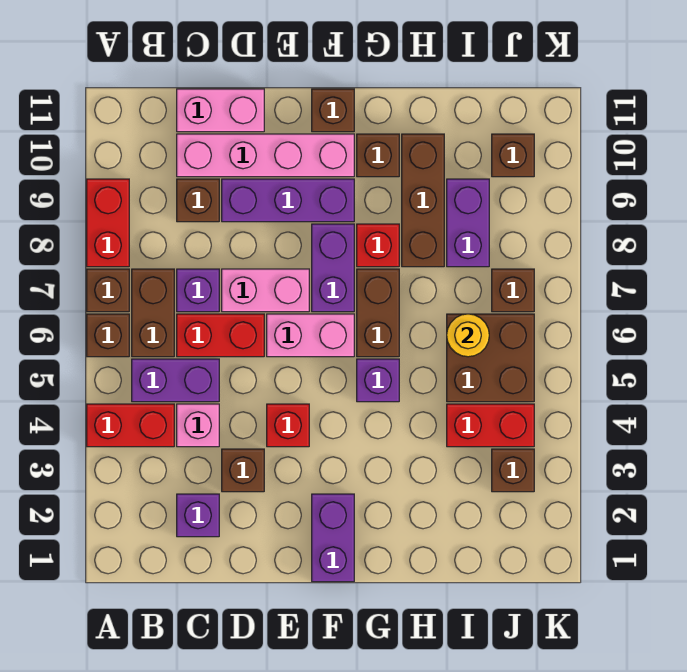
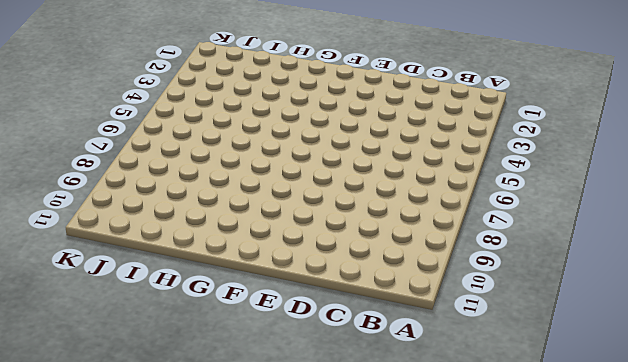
none -> red 1x2 brick [87,404,174,447]
none -> brown 1x1 brick [87,314,129,357]
none -> brown 1x1 brick [87,269,129,312]
none -> red 1x2 brick [87,179,129,267]

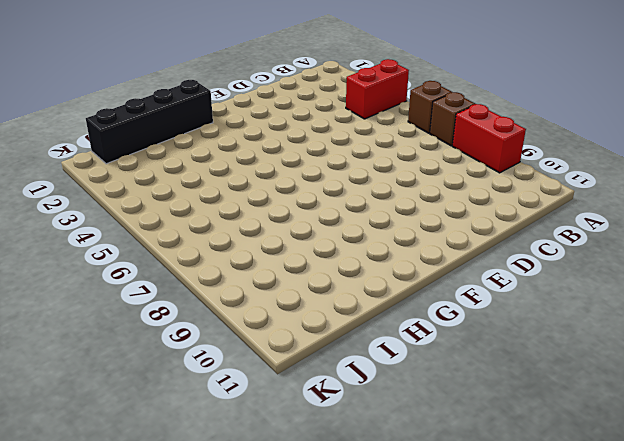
black 1x4 brick [86,80,213,164] -> none
none -> purple 1x2 brick [132,359,219,402]
none -> brown 1x2 brick [132,269,174,357]
none -> purple 1x1 brick [177,494,219,537]
none -> pink 1x1 brick [177,404,219,447]

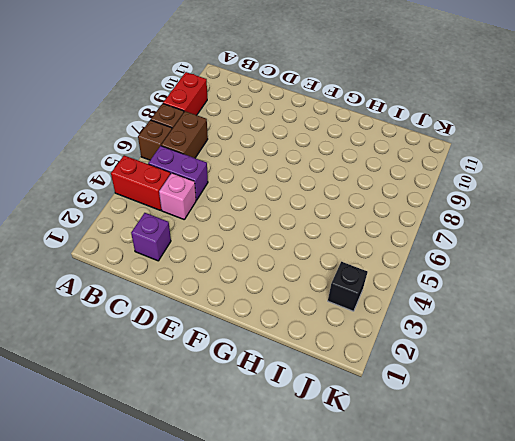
black 1x1 brick [328,262,367,311] -> brown 1x1 brick [492,449,534,492]
none -> red 1x2 brick [177,314,264,357]
none -> purple 1x1 brick [177,269,219,312]
none -> brown 1x1 brick [177,179,219,222]
none -> pink 1x4 brick [177,134,354,177]

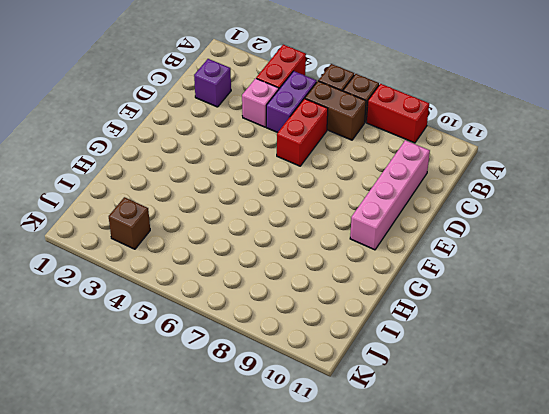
none -> purple 1x1 brick [177,269,219,312]
none -> brown 1x1 brick [177,179,219,222]
none -> pink 1x2 brick [177,89,264,132]
none -> brown 1x1 brick [222,449,264,492]

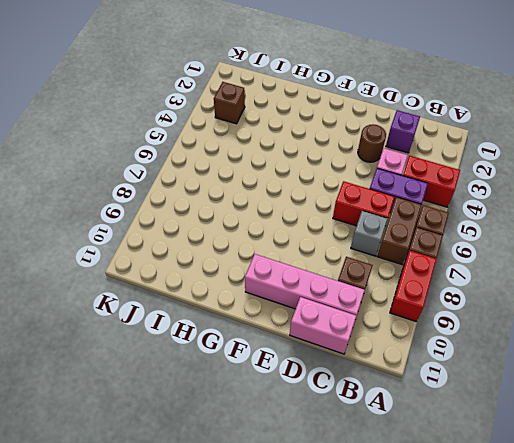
grey 1x1 brick [351,211,388,256] -> purple 1x1 brick [177,269,219,312]
brown 1x1 round brick [358,125,386,162] -> brown 1x1 brick [222,449,264,492]
none -> pink 1x2 brick [222,269,309,312]
none -> purple 1x3 brick [222,179,354,222]
none -> red 1x1 brick [267,404,309,447]
none -> pink 1x2 brick [267,314,354,357]

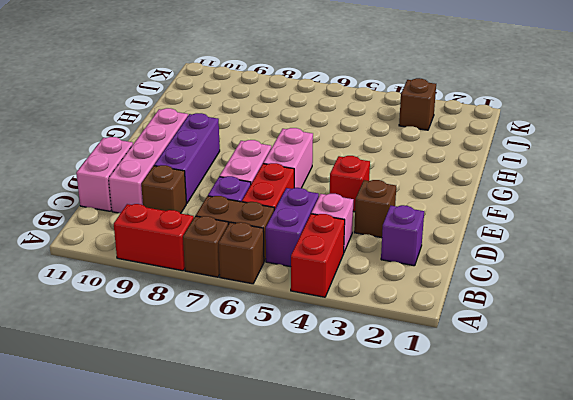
none -> purple 1x2 brick [312,494,354,582]
none -> purple 1x2 brick [312,224,354,312]
none -> brown 1x1 brick [312,89,354,132]
none -> purple 1x1 brick [357,359,399,402]

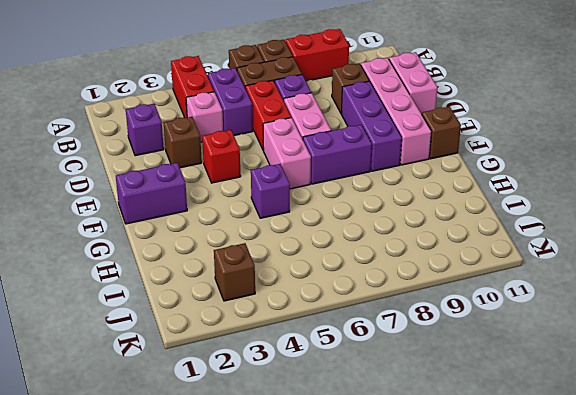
none -> brown 1x2 brick [357,269,399,357]
none -> red 1x1 brick [357,224,399,267]
none -> brown 1x1 brick [357,134,399,177]
none -> brown 1x3 brick [402,134,444,267]

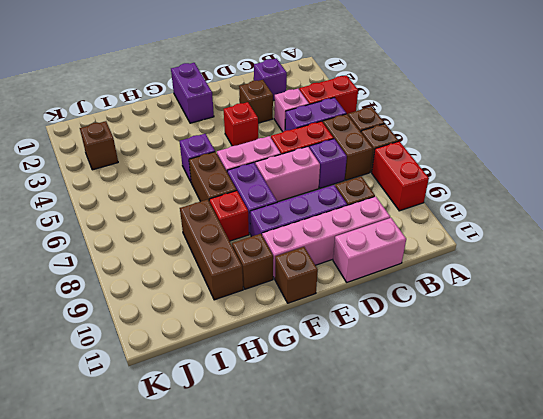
none -> red 1x2 brick [447,404,534,447]
none -> brown 2x2 brick [447,314,534,402]
none -> purple 1x2 brick [447,179,489,267]
none -> brown 1x1 brick [492,269,534,312]

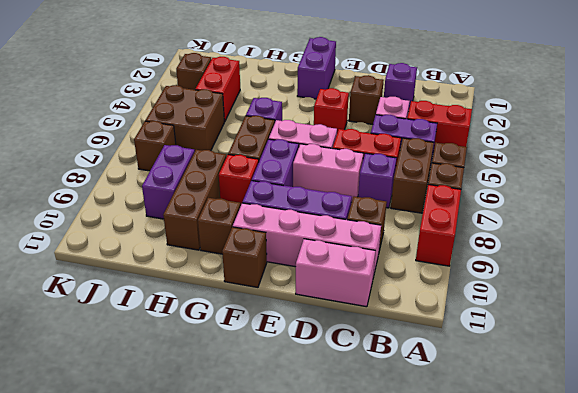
red 1x2 brick [195,57,240,122] -> red 1x2 brick turned to [447,404,534,447]
none -> brown 1x1 brick [492,134,534,177]
none -> yellow 1x1 round brick [447,314,489,357]

